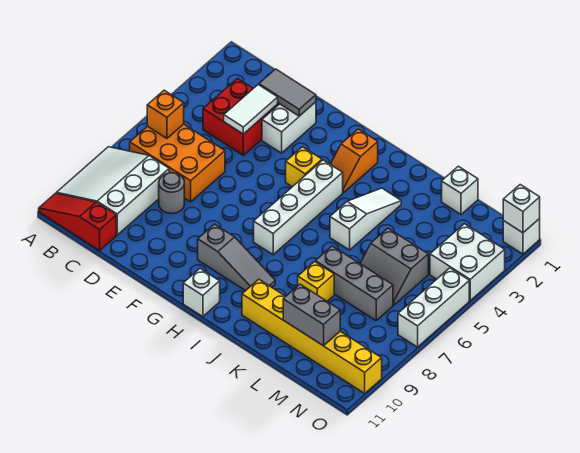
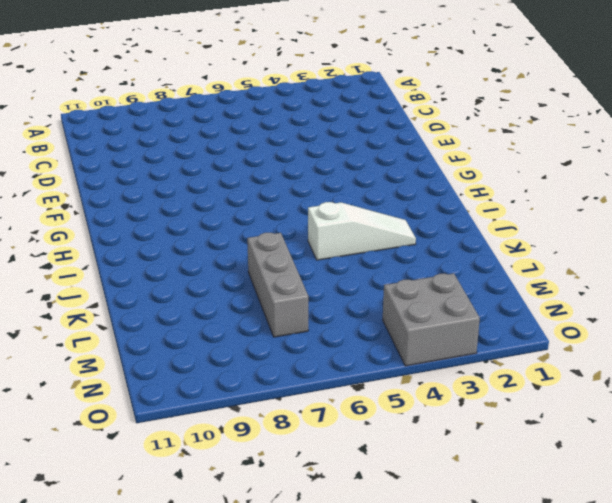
grey 2x2 brick [383,273,480,366] -> white 2x2 brick [430,224,505,300]
none -> white 3x3 slope [57,147,169,235]
none -> red 1x3 slope [39,193,116,250]
none -> orange 2x3 brick [130,124,225,202]

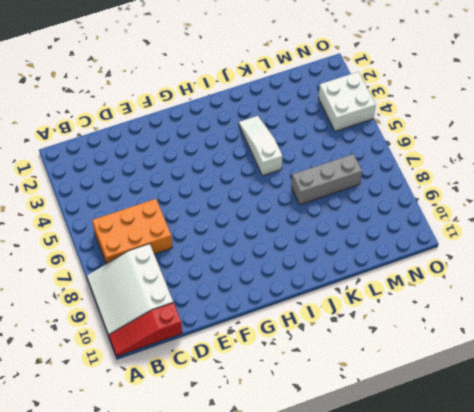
none -> red 2x2 brick [203,79,278,155]
none -> grey 1x1 round brick [159,173,184,214]
none -> white 1x2 brick [262,102,316,153]

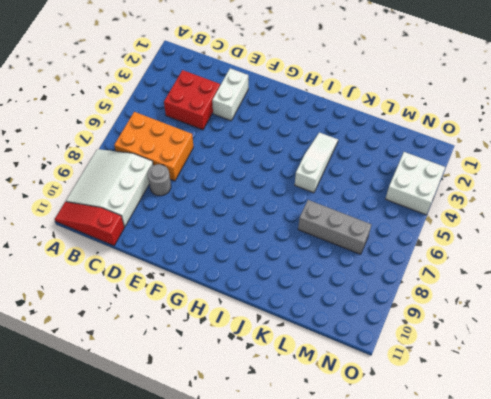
none -> yellow 1x1 brick [286,147,322,187]
none -> grey 1x3 slope [198,224,275,291]
none -> orange 1x2 slope [330,129,378,193]

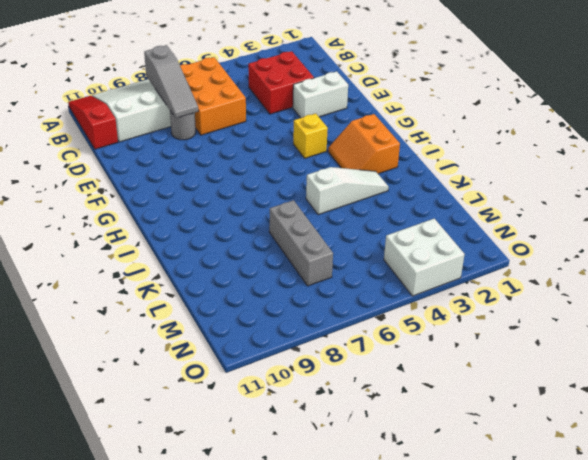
grey 1x3 slope [144,45,199,118] -> grey 1x3 slope moved to [198,224,275,291]
orange 2x2 slope [328,114,400,174] -> orange 1x2 slope [330,129,378,193]
none -> white 1x4 brick [254,160,343,255]
none -> white 1x1 brick [183,269,220,317]
none -> yellow 1x6 brick [242,279,382,393]

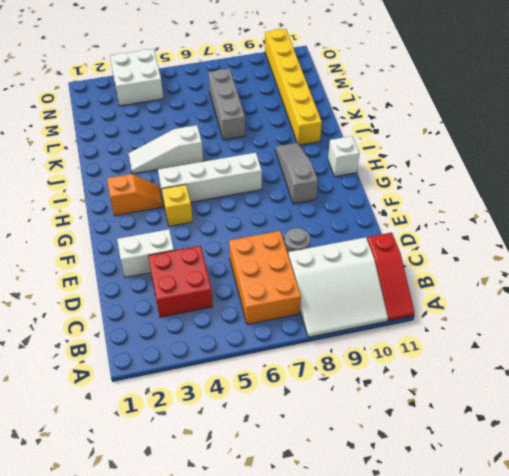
none -> yellow 1x1 brick [298,262,334,301]
none -> white 1x1 brick [442,166,478,214]
none -> grey 2x2 slope [360,229,428,305]

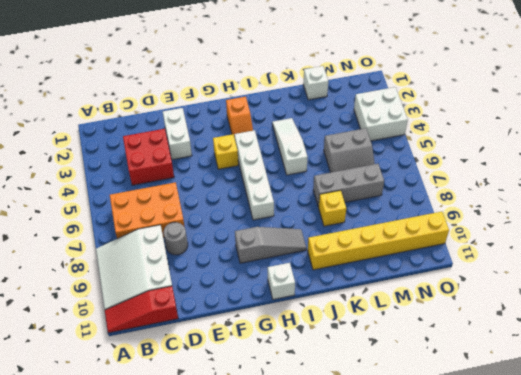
none -> white 1x1 brick [503,219,540,254]
none -> white 1x3 brick [398,268,469,347]
none -> orange 1x1 brick [147,90,184,138]

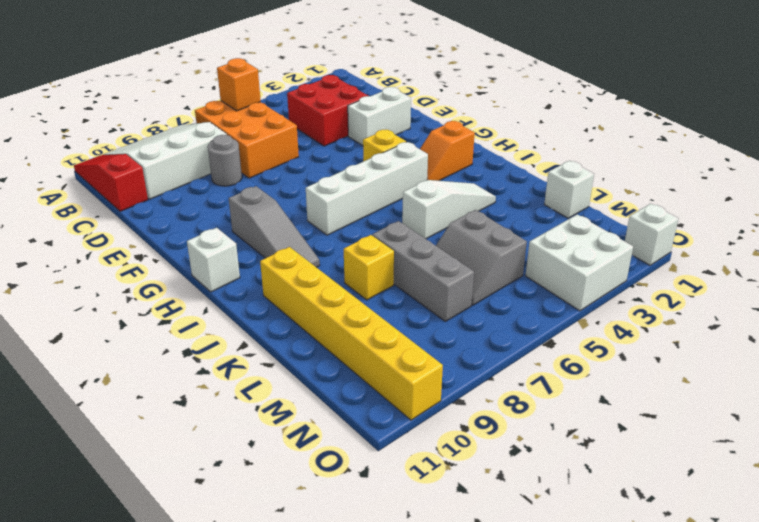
none -> white 1x3 brick [398,268,469,347]
none -> grey 1x2 tile [259,69,316,116]
none -> white 1x2 tile [224,85,278,134]

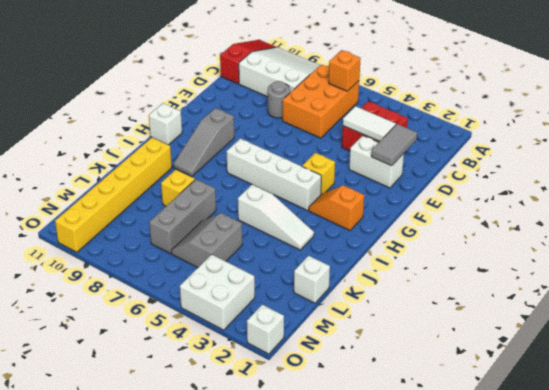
none -> white 1x3 brick [398,268,469,347]
none -> grey 1x2 brick [283,284,340,346]
none -> white 1x1 brick [503,185,540,233]

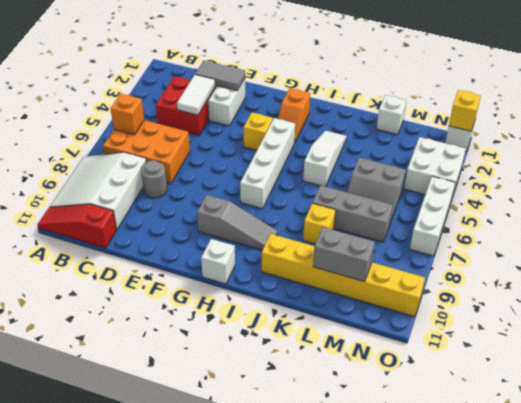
yellow 1x1 brick [449,90,481,131] -> white 1x1 brick [503,185,540,233]

